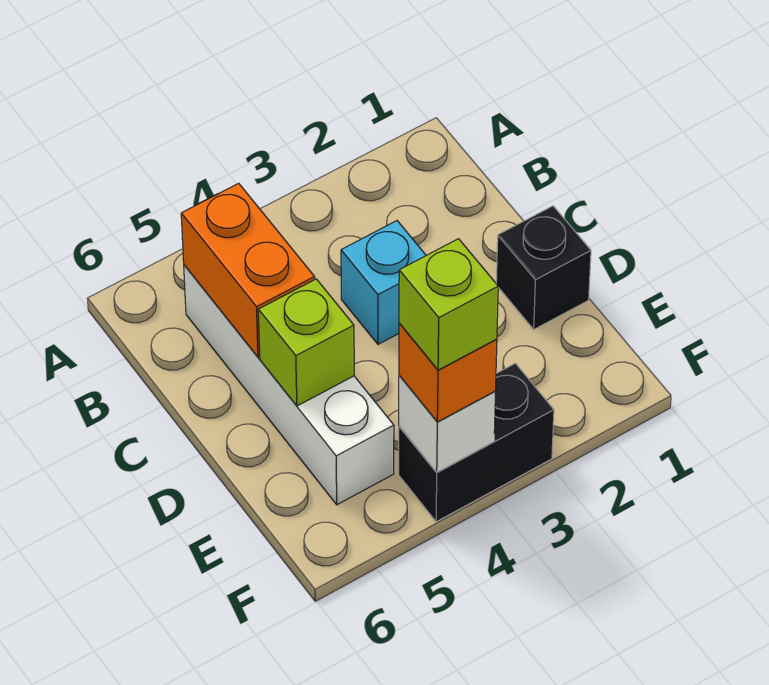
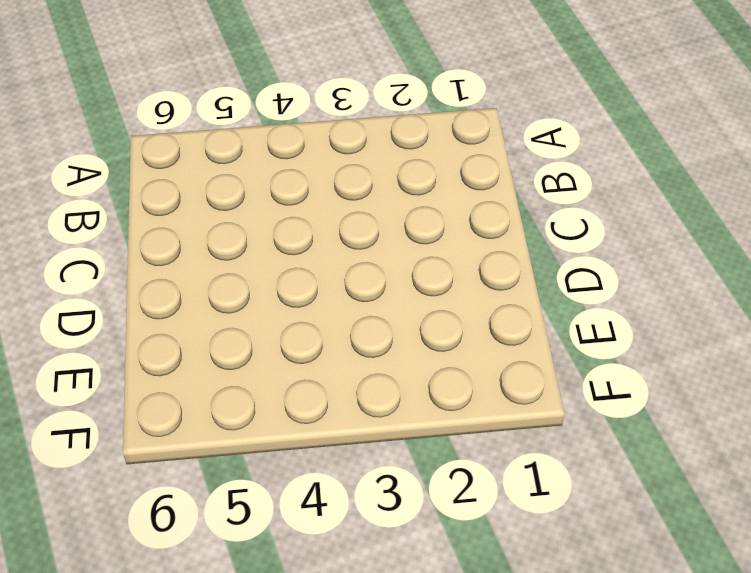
none -> white 1x4 brick [184,265,394,505]
none -> cyan 1x1 brick [341,221,426,344]

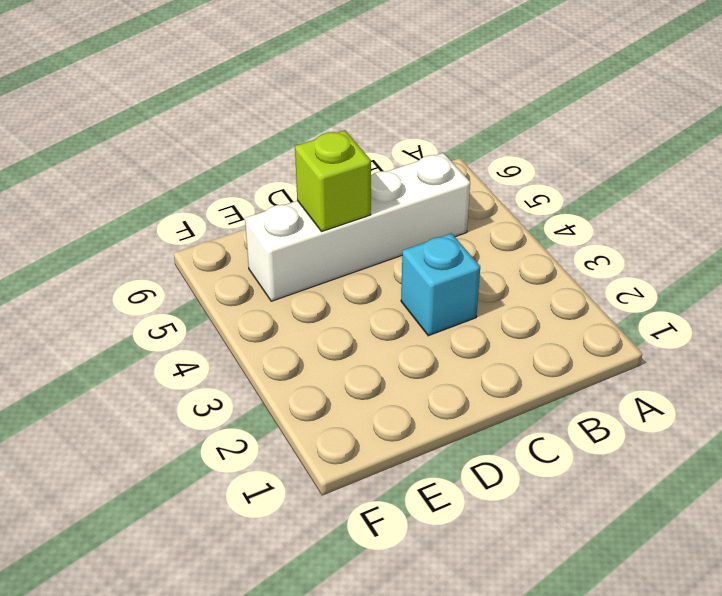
none -> black 1x1 brick [496,206,591,329]
none -> black 1x2 brick [398,363,554,522]

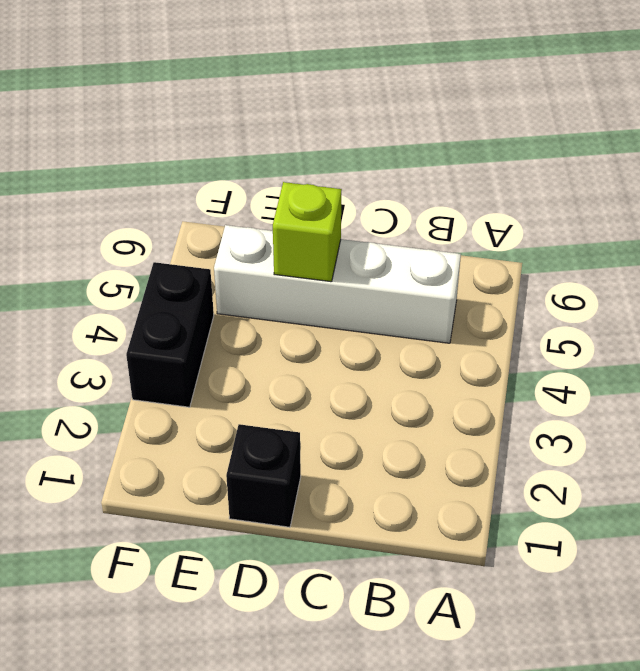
none -> cyan 1x1 brick [341,221,426,344]
none -> orange 1x2 brick [181,183,315,357]

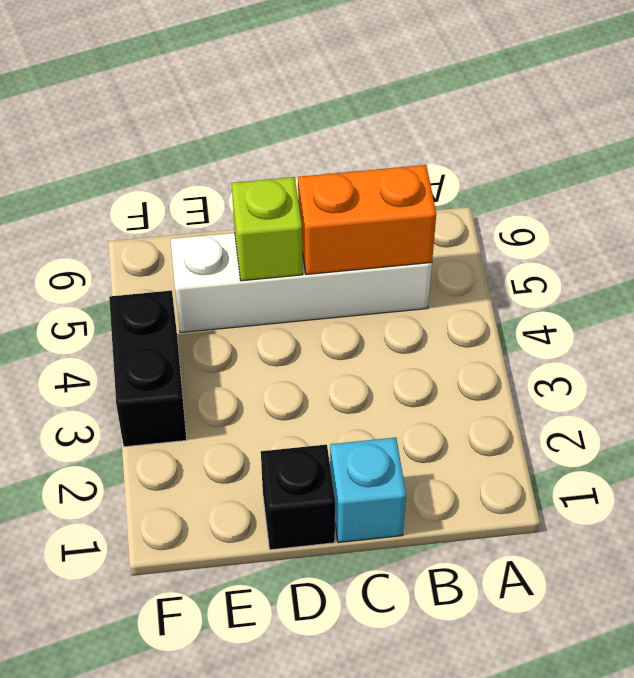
cyan 1x1 brick [330,437,406,543] -> cyan 1x1 brick moved to [341,221,426,344]
none -> white 1x1 brick [399,375,495,472]
none -> orange 1x1 brick [399,323,497,422]

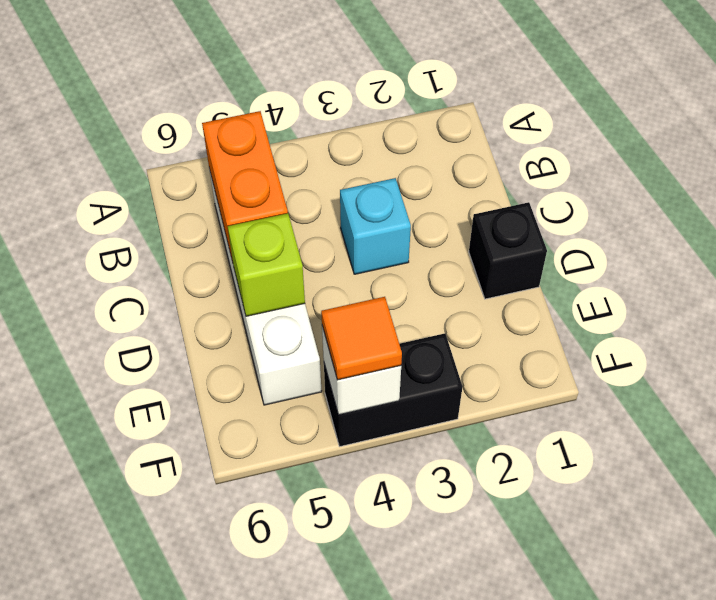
orange 1x1 tile [321,297,402,380] -> orange 1x1 brick [399,323,497,422]
none -> lime 1x1 brick [399,239,498,370]

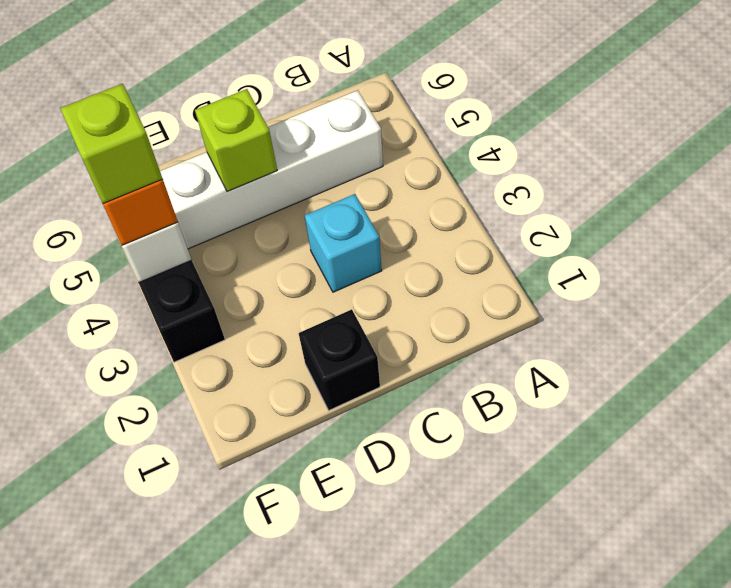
none -> orange 1x2 brick [181,183,315,357]

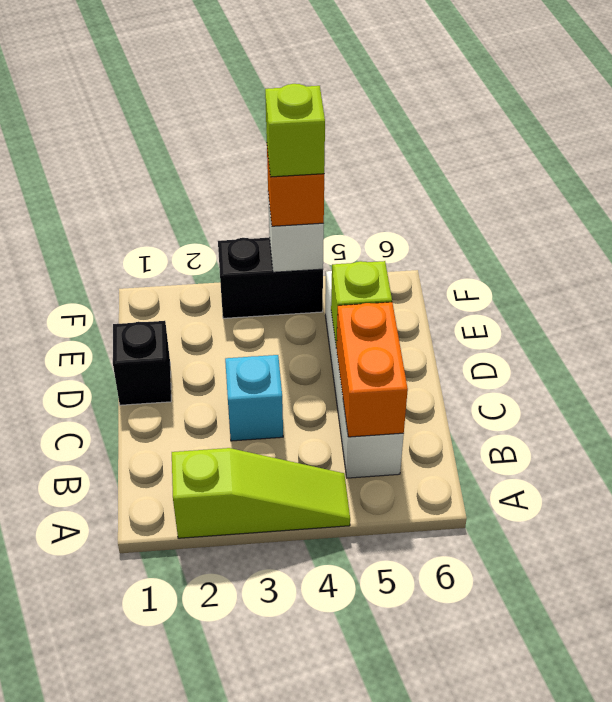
lime 1x3 slope [172,448,350,538] -> none

